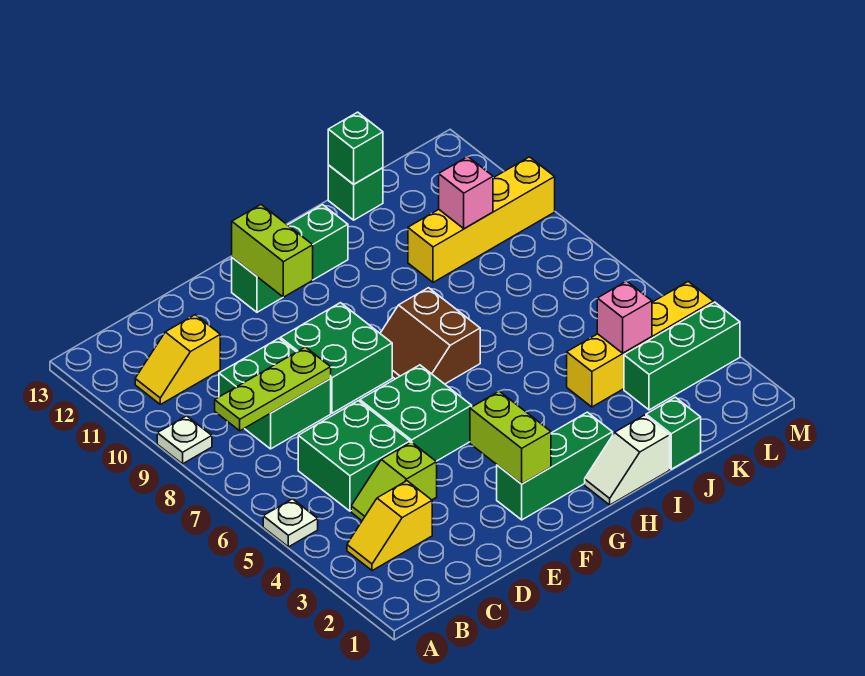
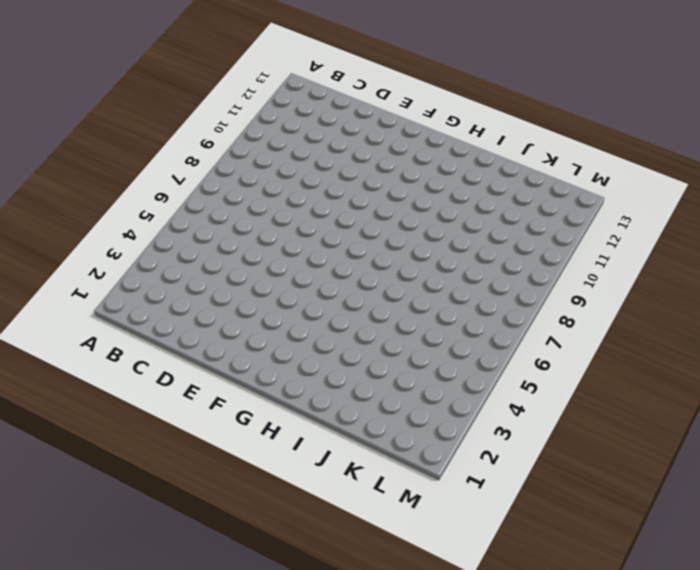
none -> white 1x1 plate [263,499,318,547]
none -> white 1x1 plate [157,416,212,464]
none -> yellow 1x2 slope [347,481,432,571]

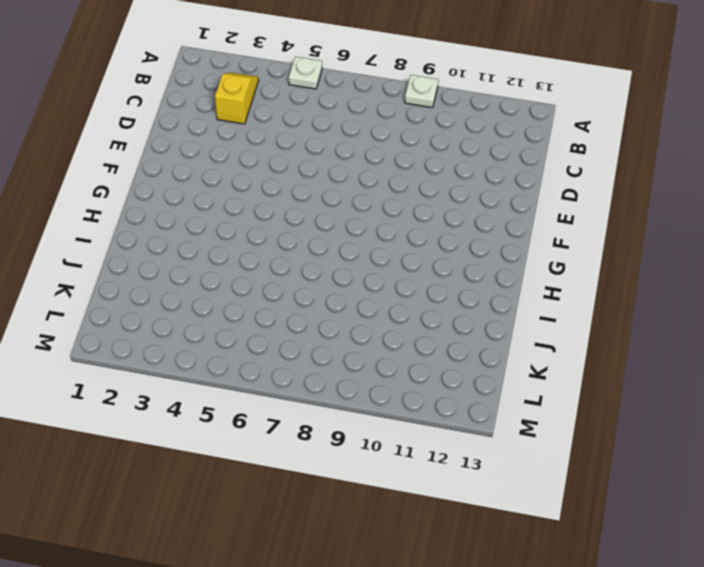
none -> yellow 1x2 slope [135,315,220,404]
none -> lime 1x2 slope [351,442,437,520]
none -> green 2x2 brick [298,401,410,511]

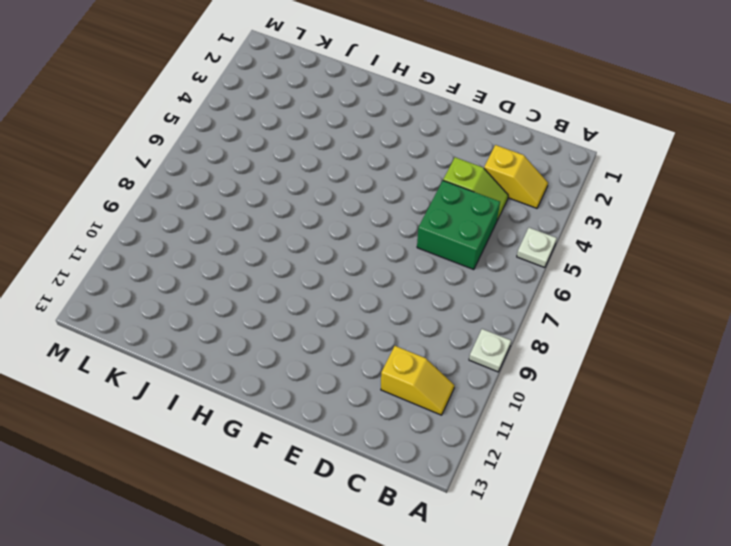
none -> green 2x2 brick [219,338,331,449]
none -> green 2x2 brick [360,365,472,461]
none -> green 2x2 brick [280,303,392,413]

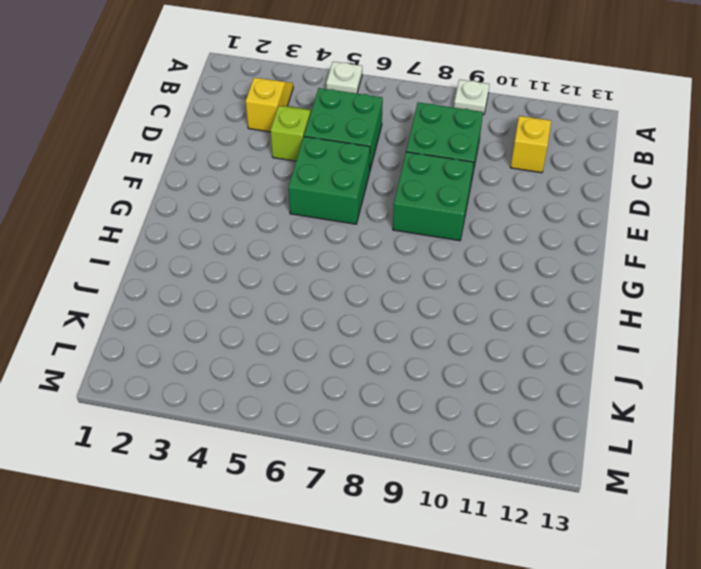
none -> green 1x3 brick [497,412,613,520]
none -> green 1x3 brick [232,205,348,312]
none -> brown 2x2 slope [380,288,480,384]

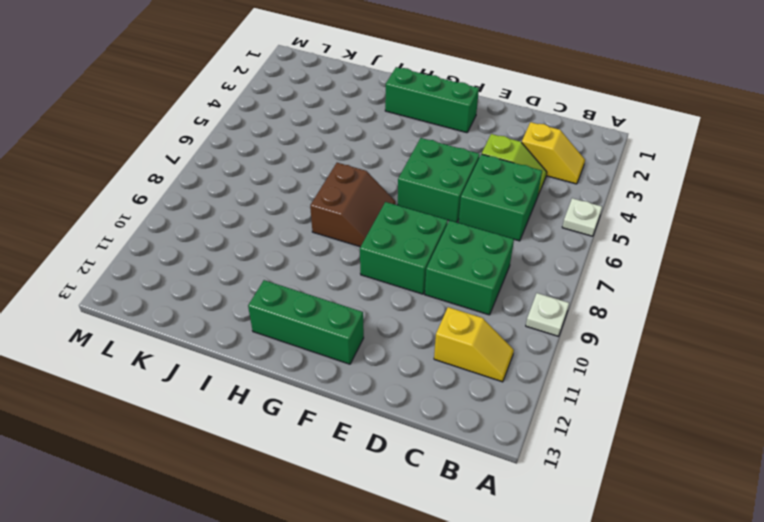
none -> white 1x2 slope [585,415,670,505]
none -> green 1x1 brick [646,397,701,469]
none -> yellow 1x4 brick [567,281,713,407]

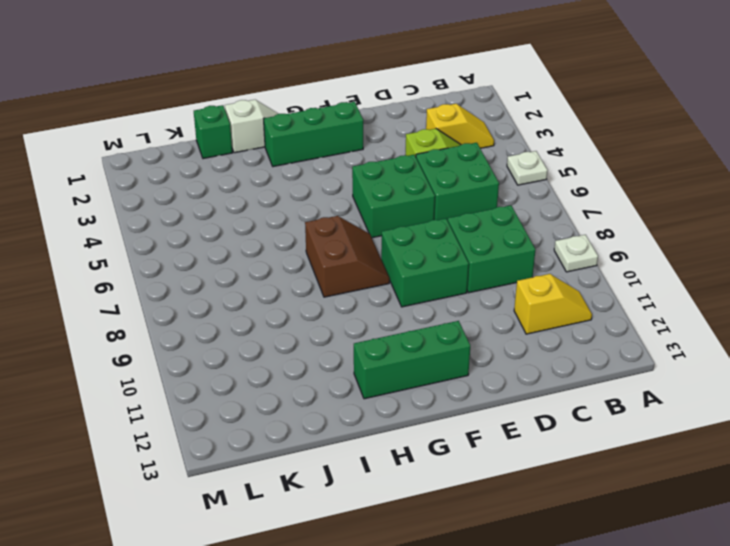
none -> yellow 1x4 brick [567,281,713,407]
none -> yellow 1x4 brick [408,157,555,282]
none -> green 1x1 brick [328,165,383,220]

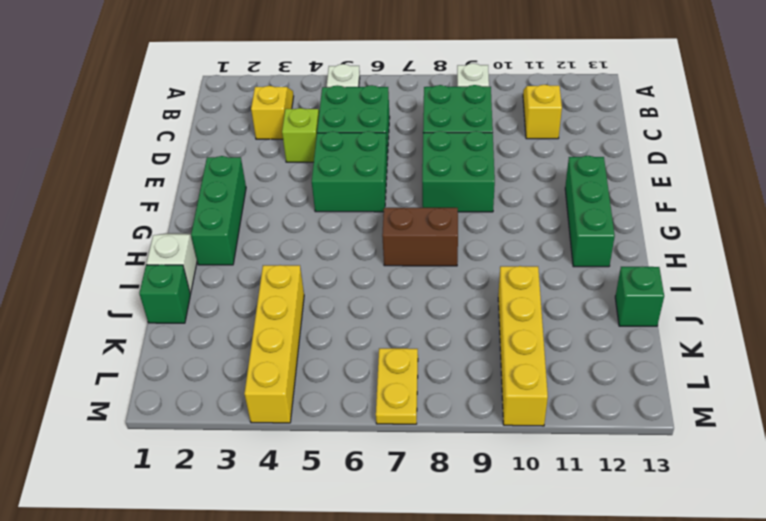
yellow 1x2 plate [376,348,418,424] -> none
none -> green 1x3 brick [624,302,740,410]
none -> lime 1x3 plate [215,347,331,431]
none -> lime 1x2 brick [470,391,551,484]

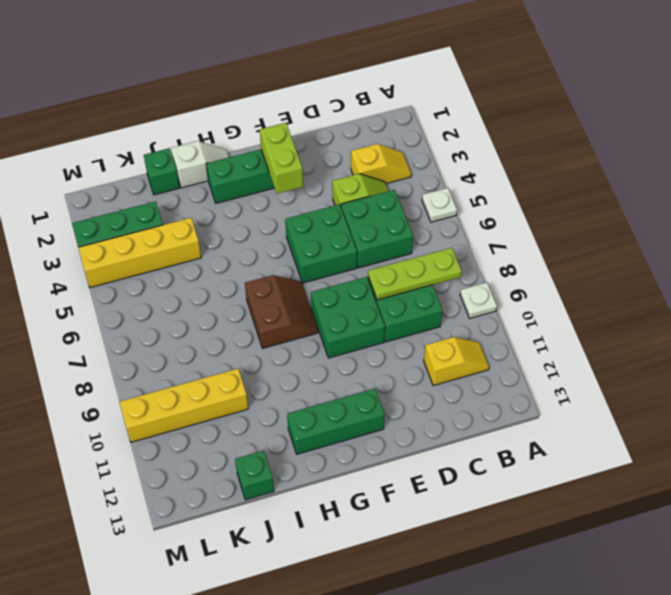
none -> lime 1x2 brick [232,205,313,297]
none -> green 1x1 brick [328,112,383,184]
none -> pink 1x1 brick [597,281,652,353]

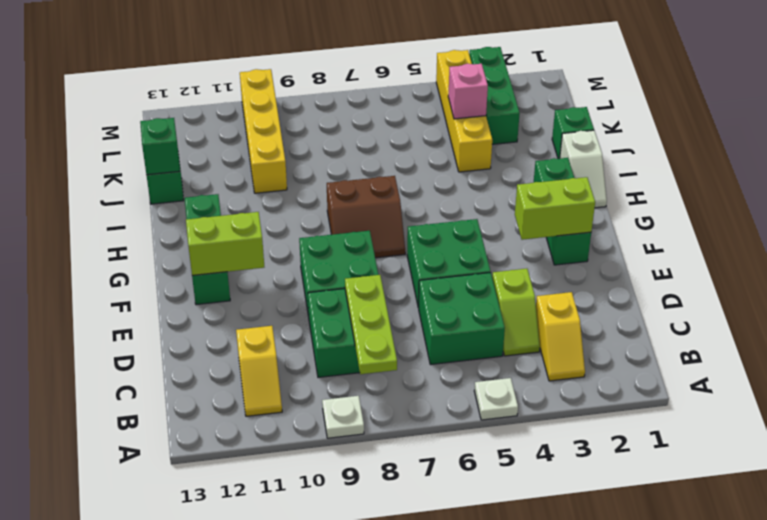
none -> pink 1x1 brick [439,157,493,229]

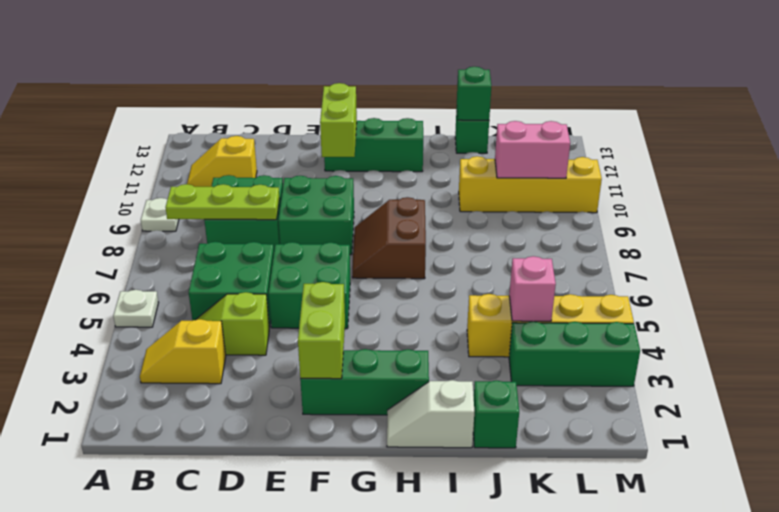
pink 1x2 brick [495,121,570,178] -> pink 1x1 brick [439,157,493,229]

